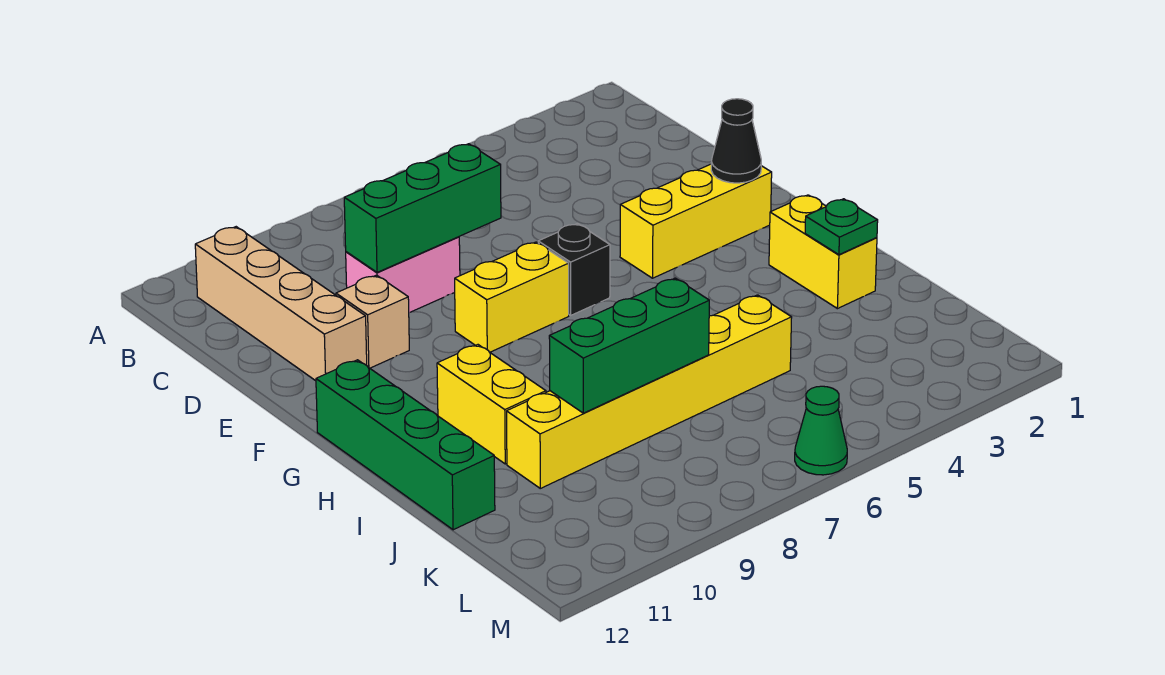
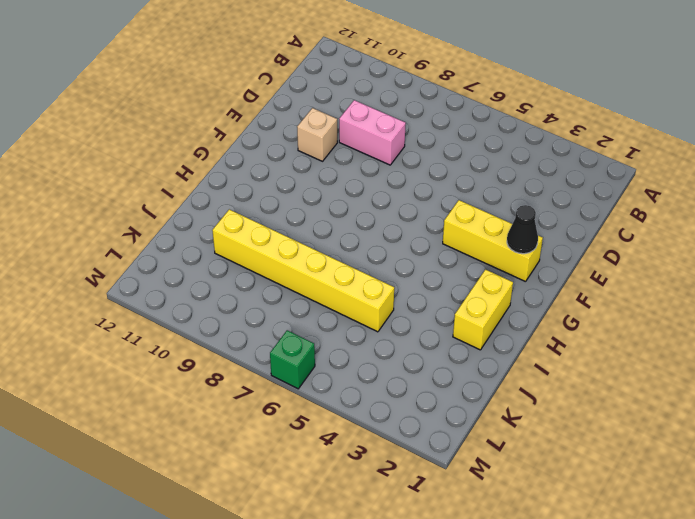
green 1x1 brick [270,330,315,389] -> green 1x1 cone [795,386,847,475]
none -> tan 1x4 brick [195,227,367,381]
none -> black 1x1 brick [538,224,610,315]
none -> yellow 1x2 brick [455,242,569,352]

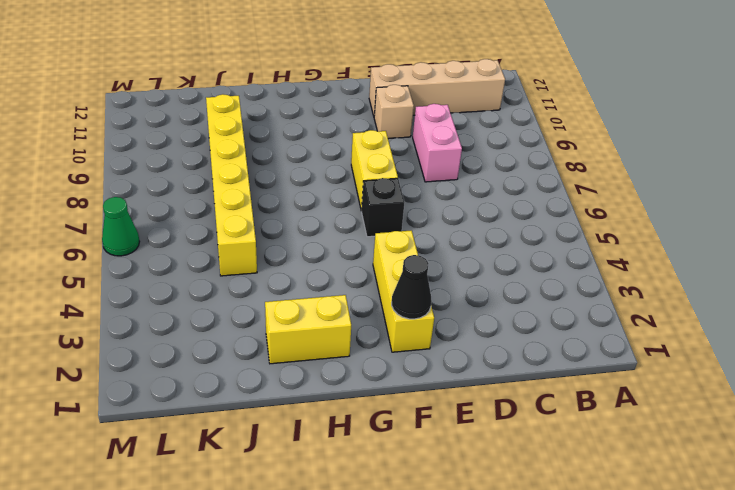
none -> green 1x4 brick [316,360,495,530]
none -> yellow 1x2 brick [437,345,546,464]
none -> green 1x3 brick [344,144,501,272]

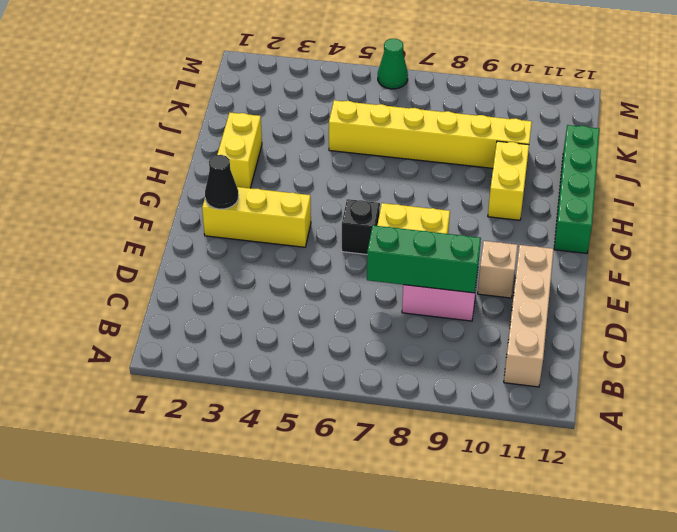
none -> green 1x1 plate [805,199,878,255]
none -> green 1x3 brick [549,278,709,413]

